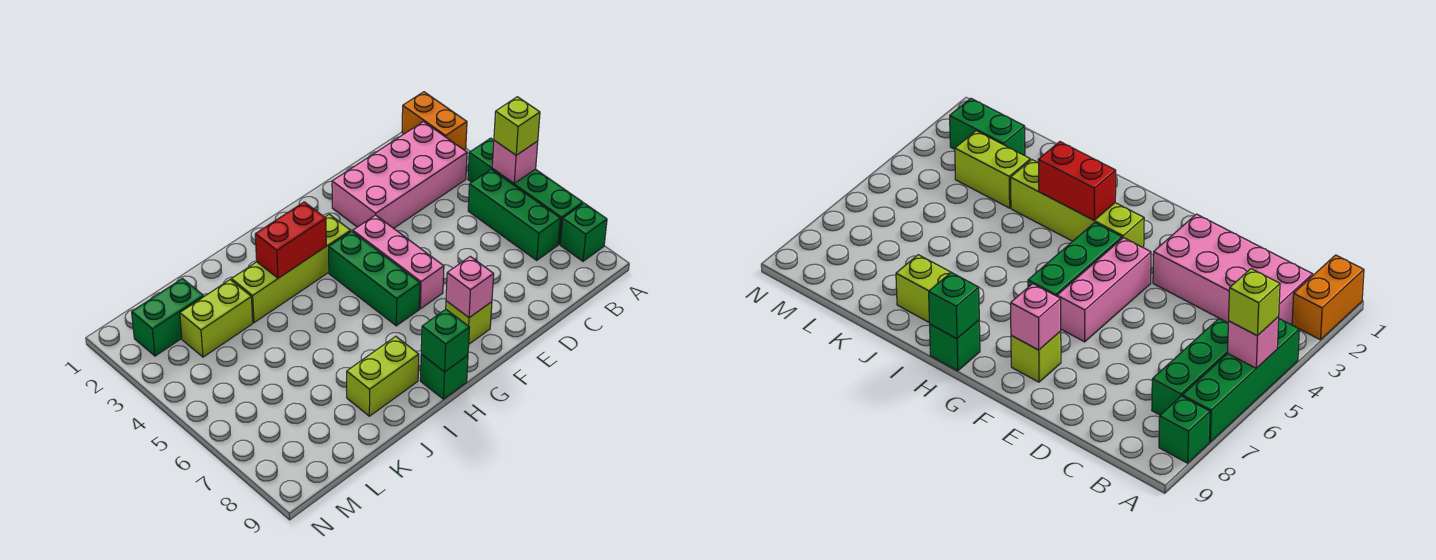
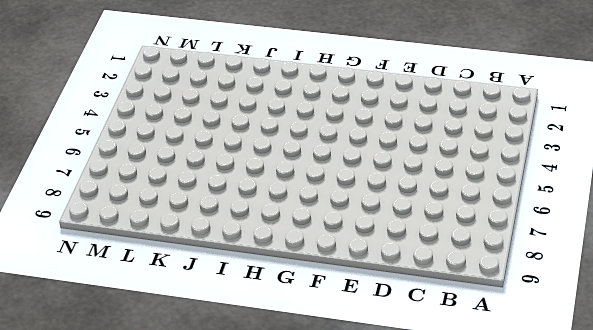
none -> orange 1x2 brick [402,92,467,150]
none -> green 1x4 brick [468,138,583,244]
none -> green 1x1 brick [560,203,607,261]

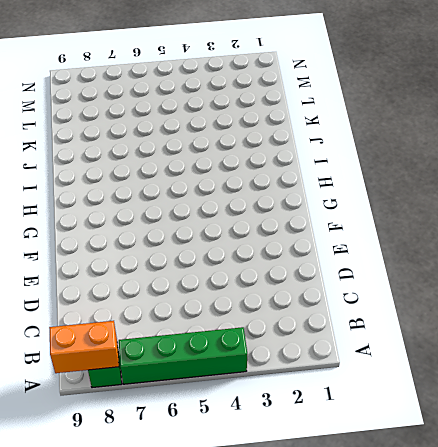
orange 1x2 brick [49,321,119,373] -> orange 1x2 brick moved to [402,92,467,150]
none -> pink 2x4 brick [332,122,467,228]
none -> green 1x3 brick [468,169,561,260]
none -> pink 1x3 brick [353,215,444,309]

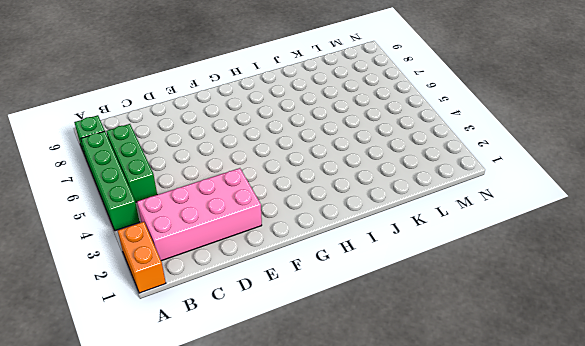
none -> pink 1x3 brick [353,215,444,309]
none -> lime 1x1 brick [446,301,492,344]
none -> lime 1x4 brick [231,214,351,323]

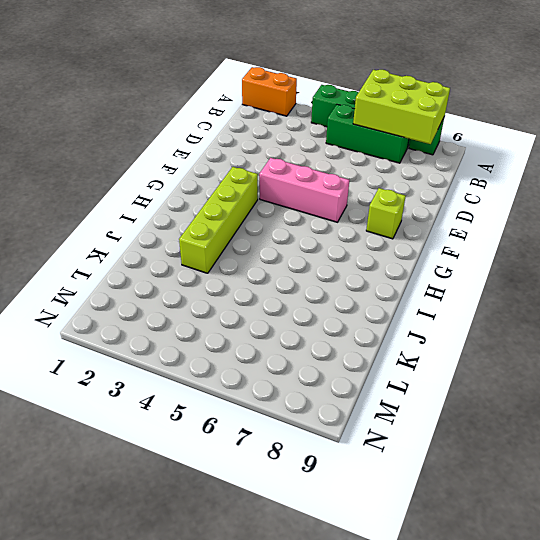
lime 2x3 brick [353,70,450,144] -> none
none -> pink 2x4 brick [332,122,467,228]
none -> green 1x3 brick [329,231,420,326]
none -> green 1x1 brick [420,354,468,399]

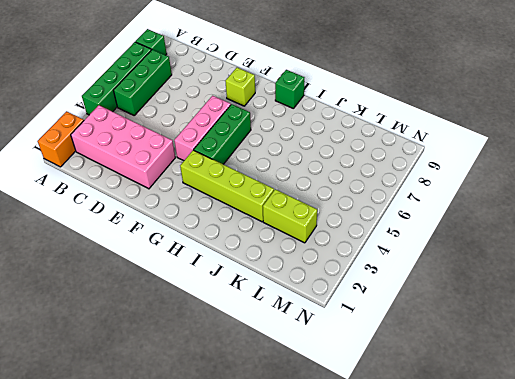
none -> lime 1x2 brick [347,336,419,416]
none -> green 1x2 brick [132,279,204,356]
none -> pink 1x1 brick [492,140,538,183]

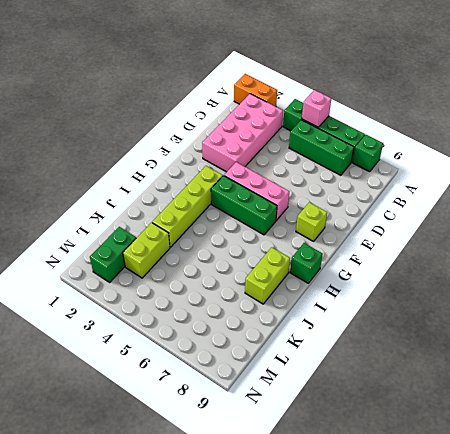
none -> pink 1x1 brick [446,256,494,318]
none -> red 1x2 brick [255,202,326,278]
none -> green 1x1 brick [421,309,470,372]

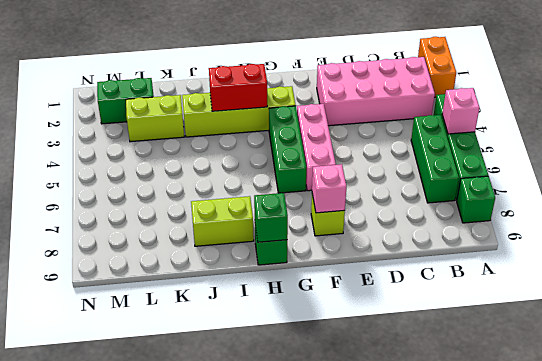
none -> lime 1x1 brick [494,97,540,155]

